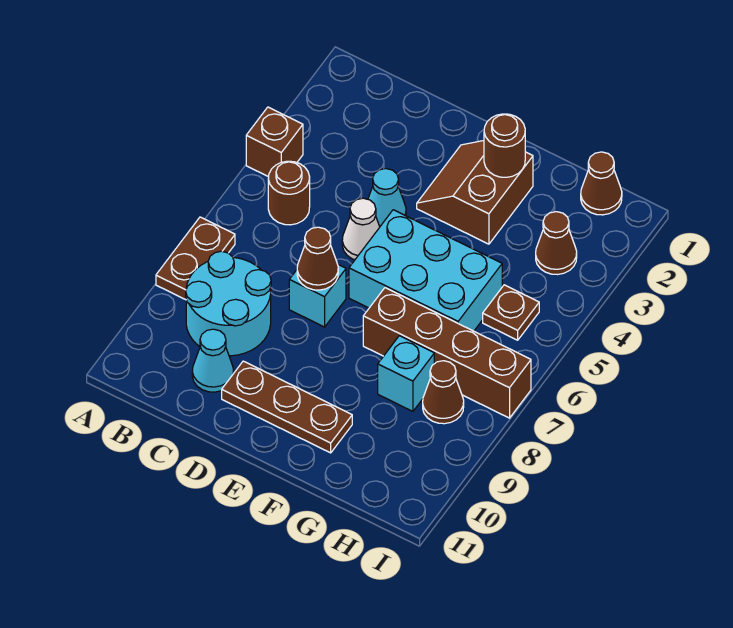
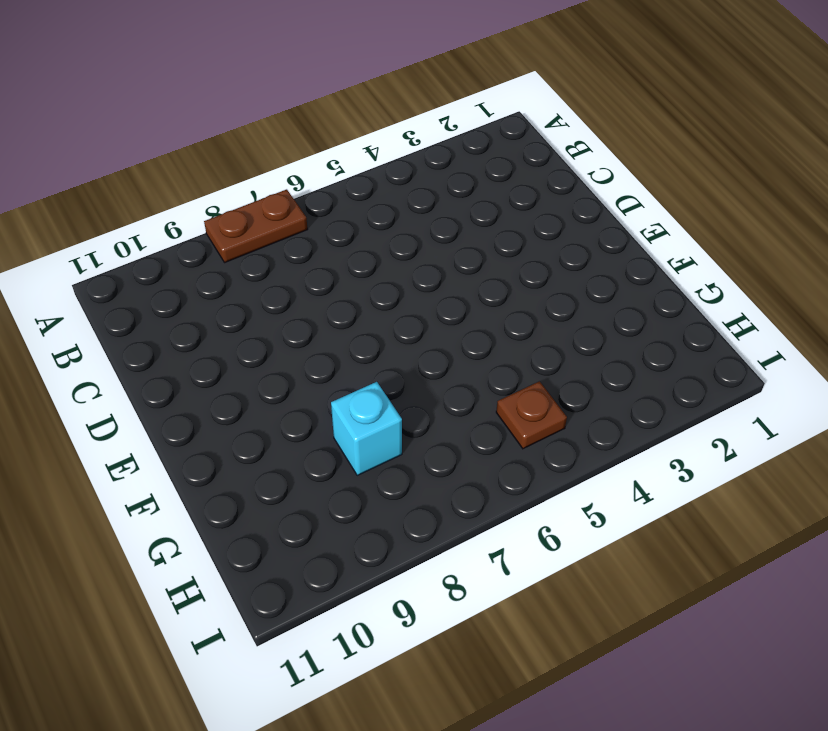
none -> brown 1x1 brick [246,107,303,177]
none -> brown 1x1 round brick [268,161,310,225]
none -> cyan 2x2 round brick [186,251,271,356]

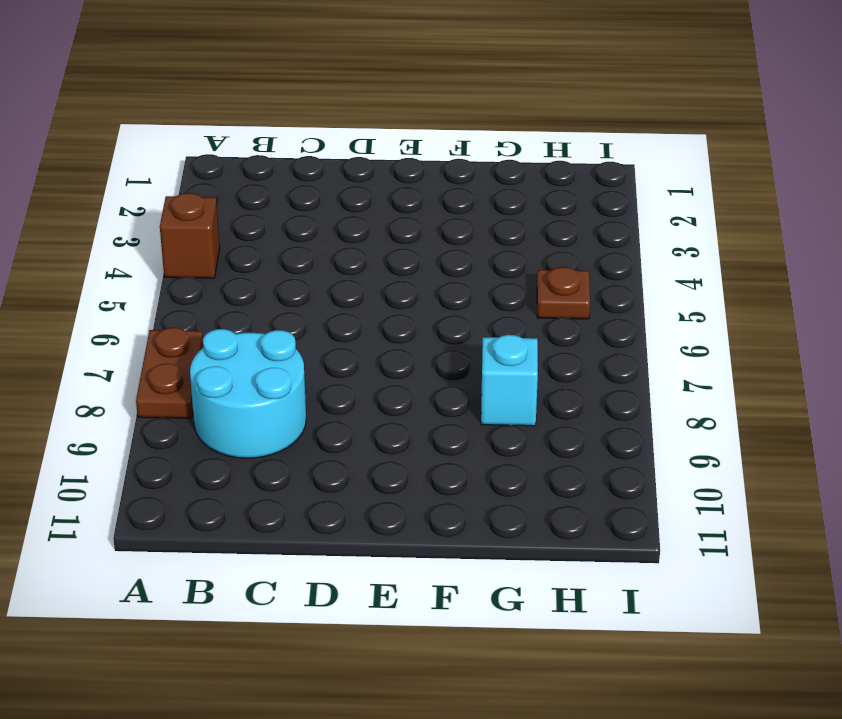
none -> brown 1x1 round brick [268,161,310,225]
none -> cyan 1x1 cone [192,329,234,392]
none -> cyan 1x1 cone [368,169,406,226]

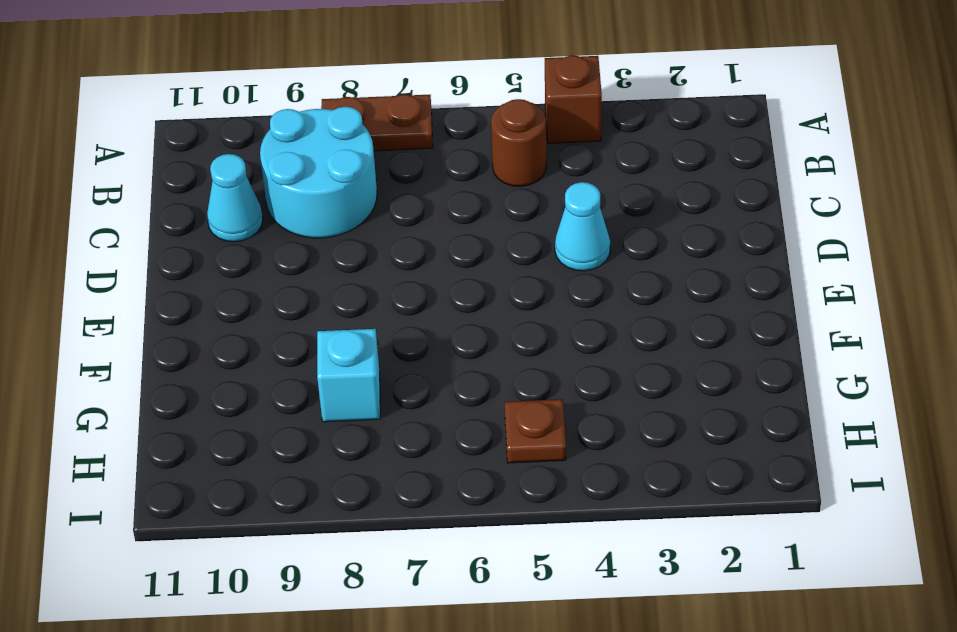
none -> white 1x1 cone [342,198,380,260]
none -> cyan 1x1 brick [289,265,346,327]
none -> brown 1x3 plate [222,361,352,453]

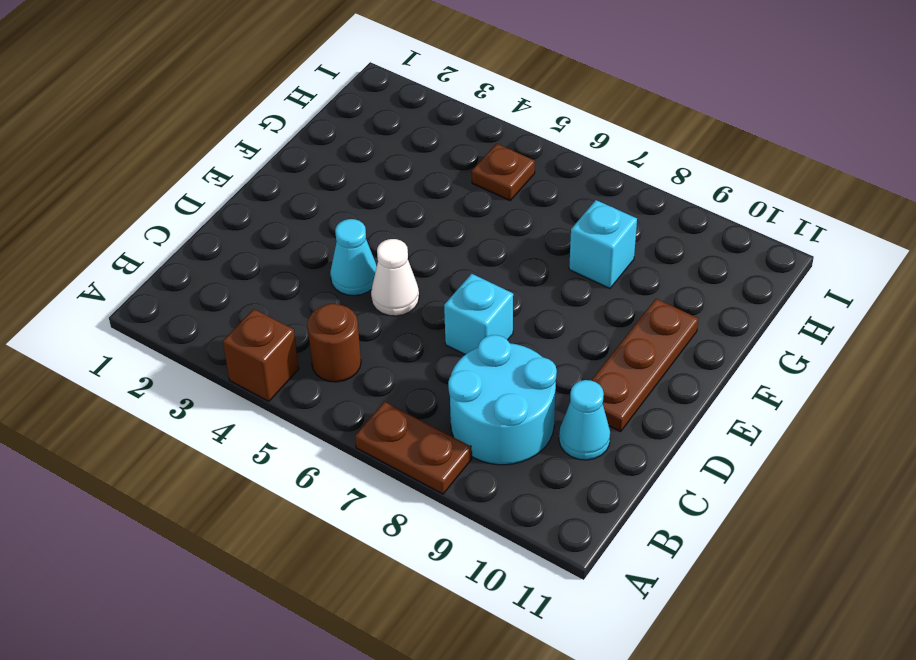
none -> brown 2x2 slope [417,141,533,244]
none -> cyan 2x3 brick [349,210,502,331]
none -> brown 1x4 brick [363,288,531,418]

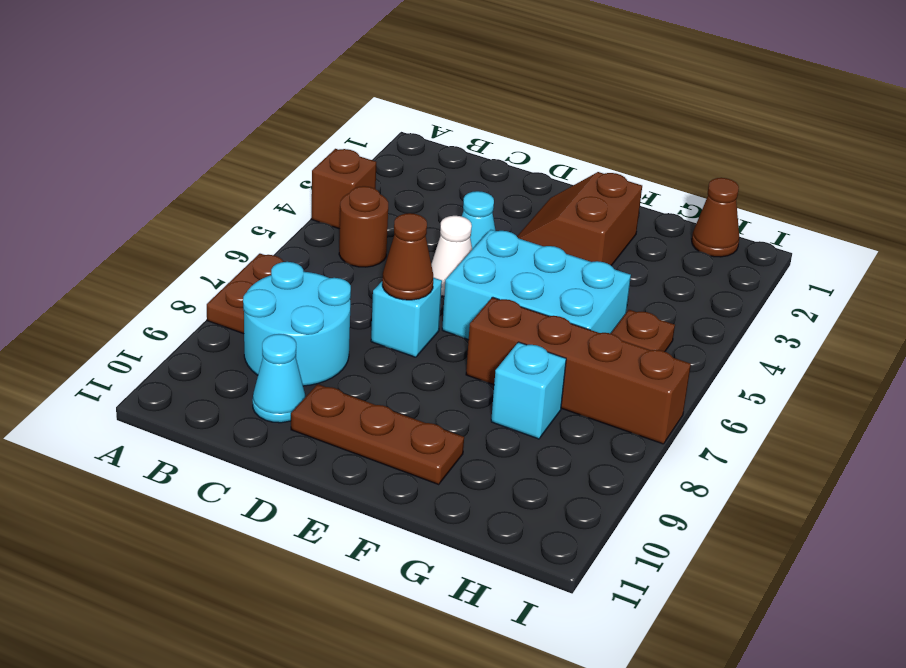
none -> brown 1x1 cone [536,212,577,275]
none -> brown 1x1 cone [423,361,464,424]
none -> brown 1x1 round brick [484,114,525,177]

